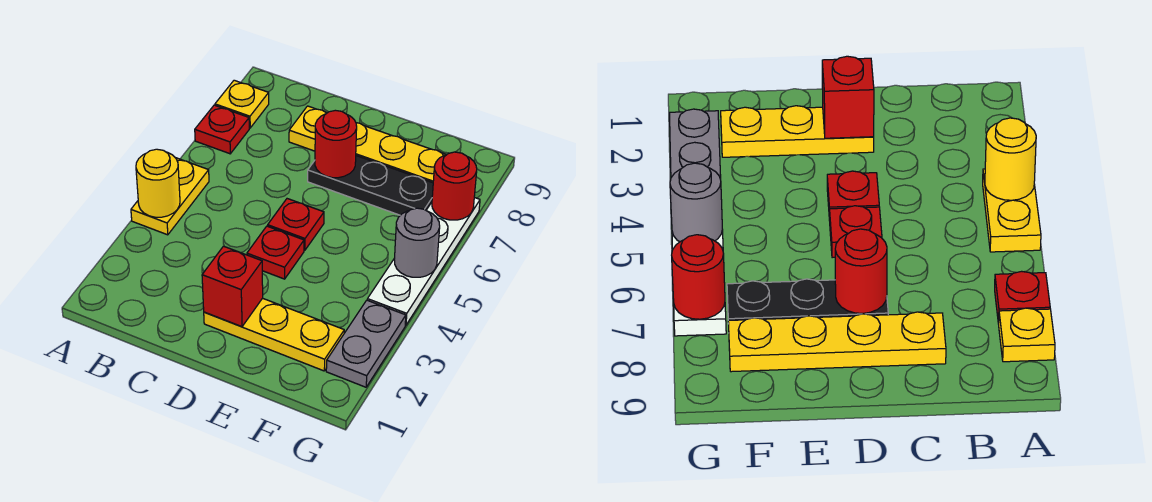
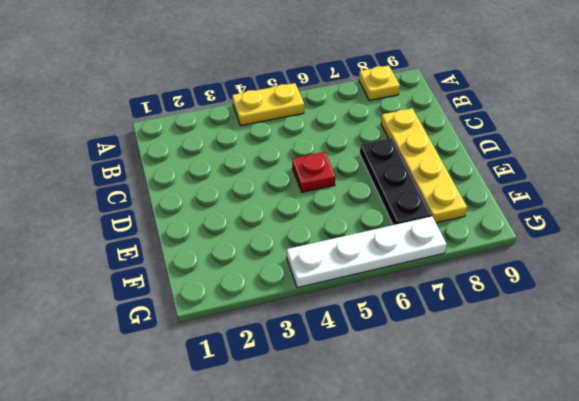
none -> red 1x1 plate [195,105,249,154]
none -> yellow 1x3 plate [204,298,344,371]
none -> red 1x1 plate [247,226,304,279]

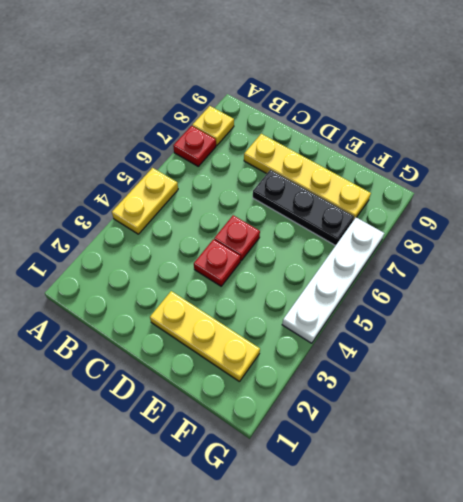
none -> grey 1x2 plate [326,300,406,387]
none -> yellow 1x1 round brick [136,149,180,217]
none -> red 1x1 brick [202,246,263,327]

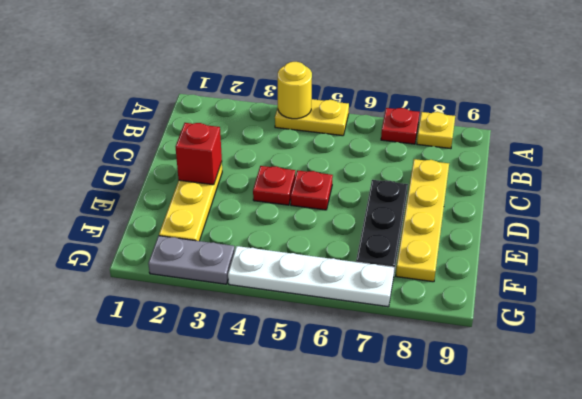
none -> red 1x1 round brick [315,110,357,178]
none -> grey 1x1 round brick [394,208,440,277]
none -> red 1x1 round brick [432,152,477,220]

